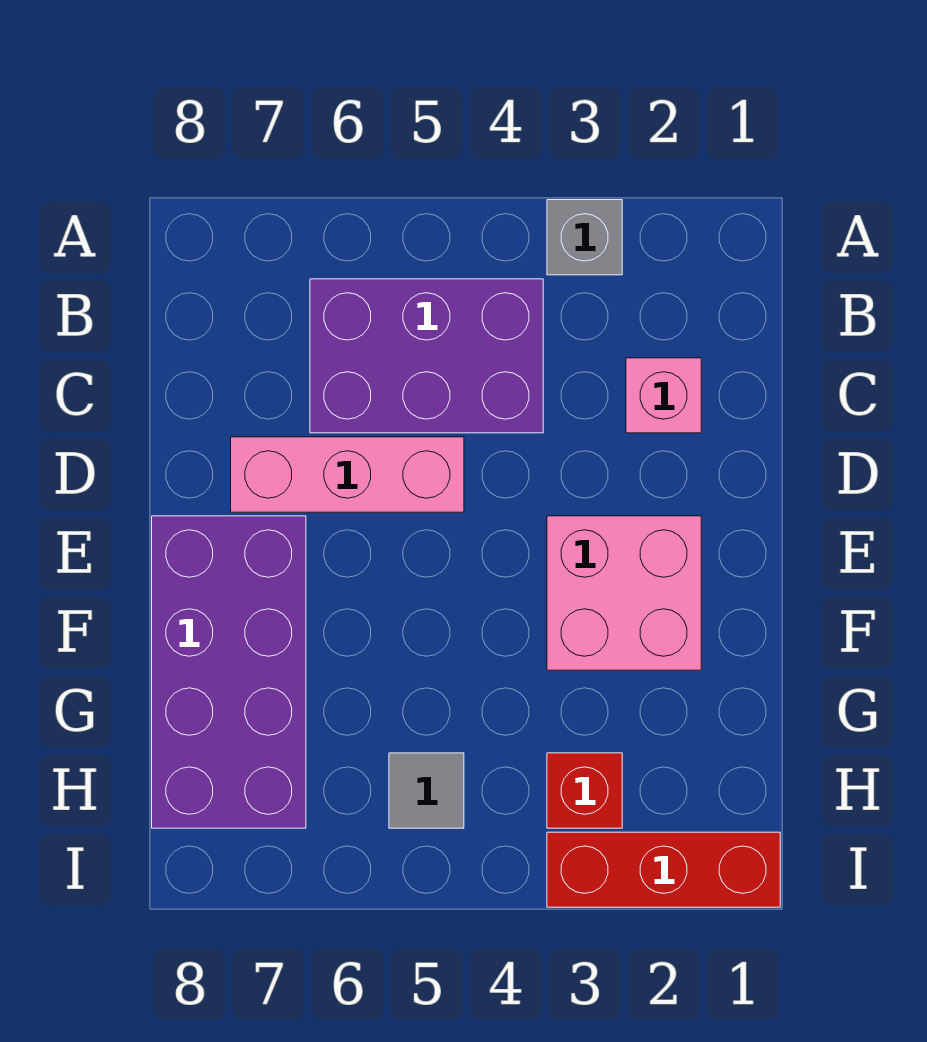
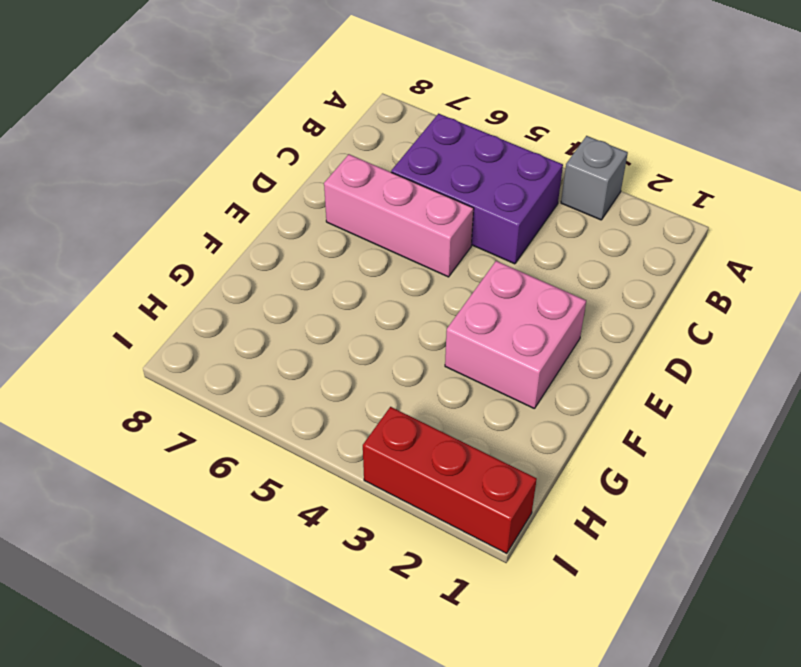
none -> pink 1x1 brick [626,358,701,433]
none -> purple 2x4 brick [152,516,306,828]

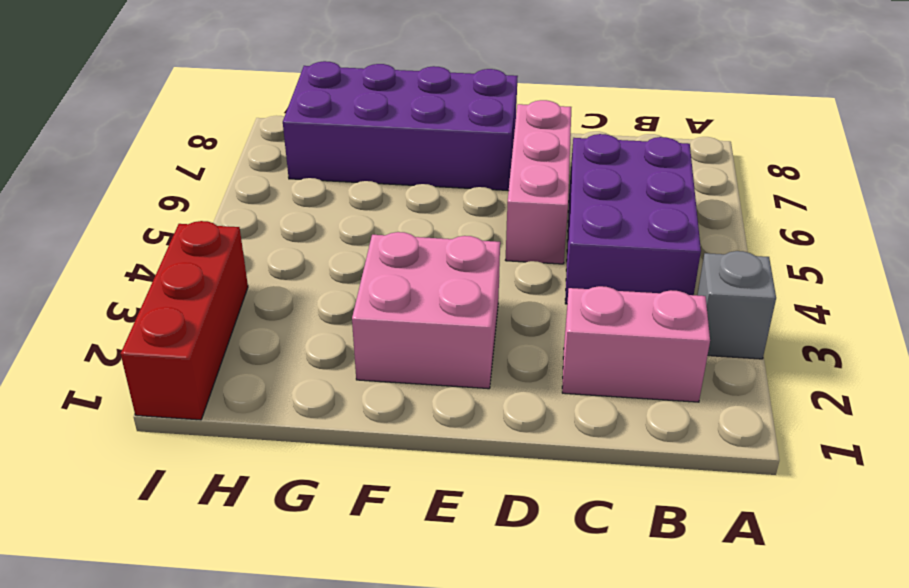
pink 1x2 brick [562,286,710,402] -> pink 1x1 brick [626,358,701,433]
none -> red 1x1 brick [547,753,622,828]
none -> grey 1x1 tile [389,753,464,828]

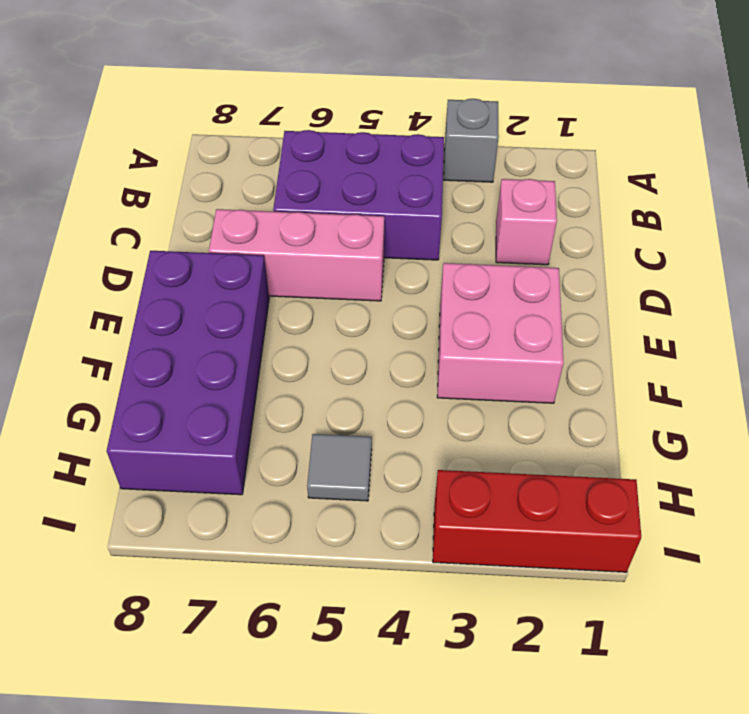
none -> red 1x1 brick [547,753,622,828]

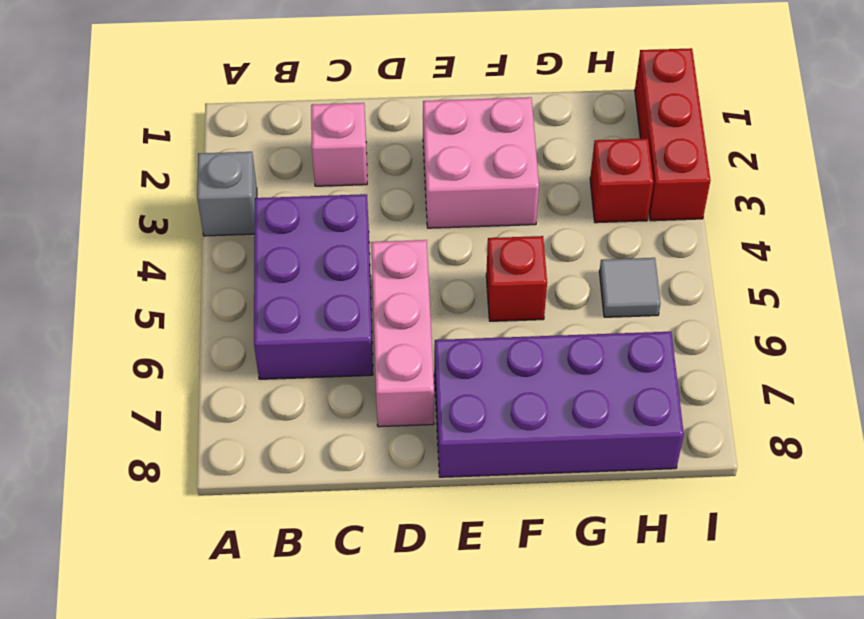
red 1x1 brick [486,236,547,321] -> none

